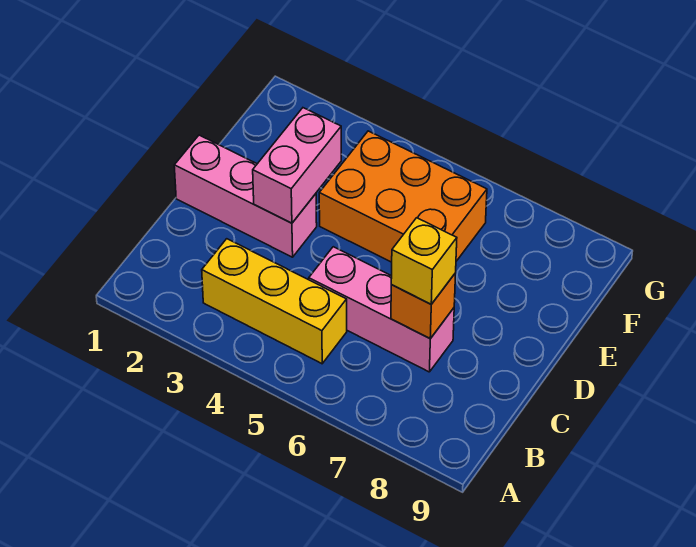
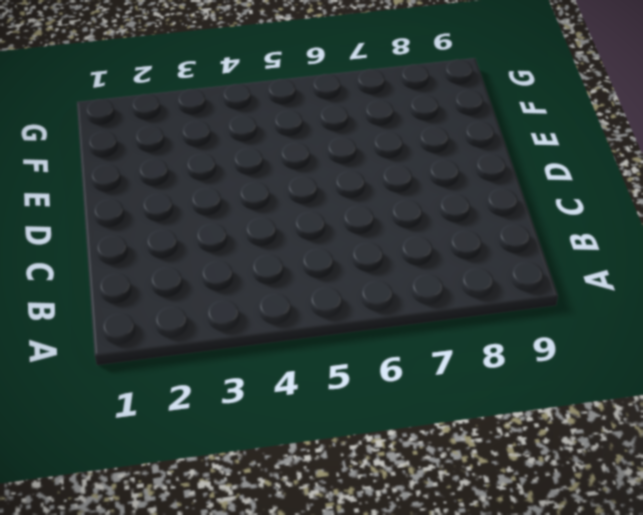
none -> yellow 1x3 brick [202,239,347,364]
none -> pink 1x3 brick [309,247,454,372]

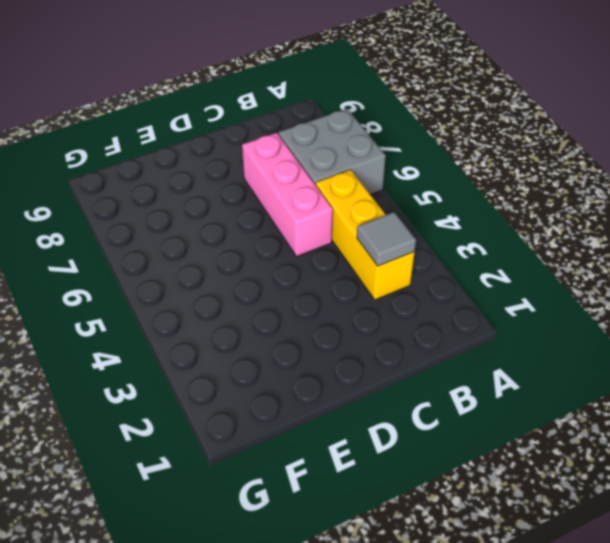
grey 2x2 brick [279,109,386,194] -> none
grey 1x1 tile [357,212,416,266] -> none
none -> pink 1x3 brick [174,135,317,257]
none -> orange 2x3 brick [319,131,487,262]

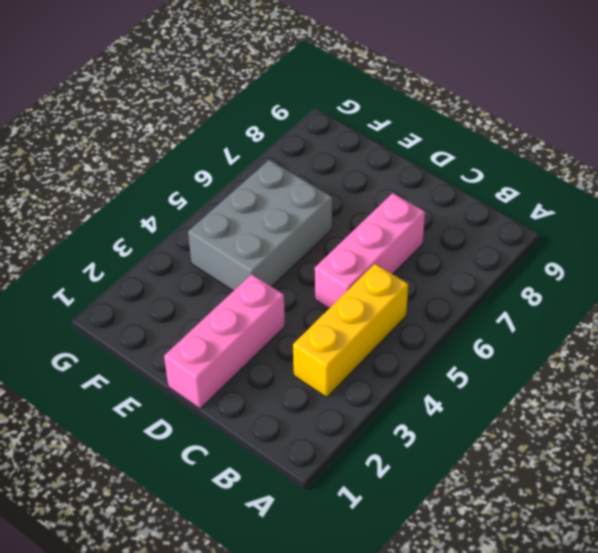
grey 2x3 brick [188,160,332,291] -> orange 2x3 brick [319,131,487,262]
none -> orange 1x1 brick [391,273,456,339]
none -> pink 1x2 brick [253,108,341,223]

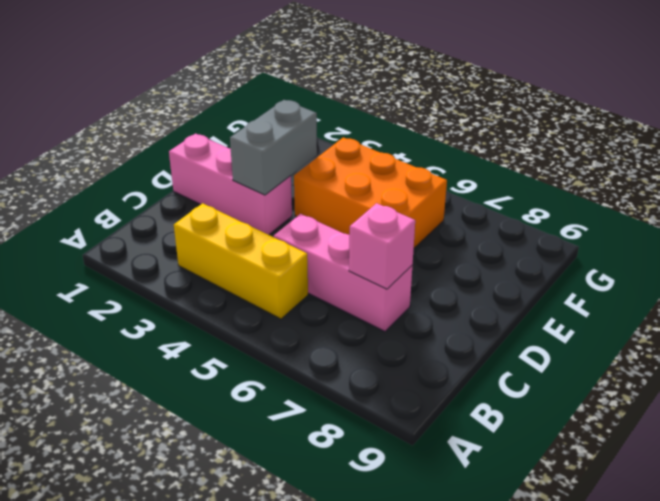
pink 1x1 brick [349,203,415,289] -> orange 1x1 brick [391,273,456,339]
grey 1x2 brick [230,100,317,195] -> pink 1x2 brick [253,108,341,223]
none -> yellow 1x1 brick [391,218,457,304]

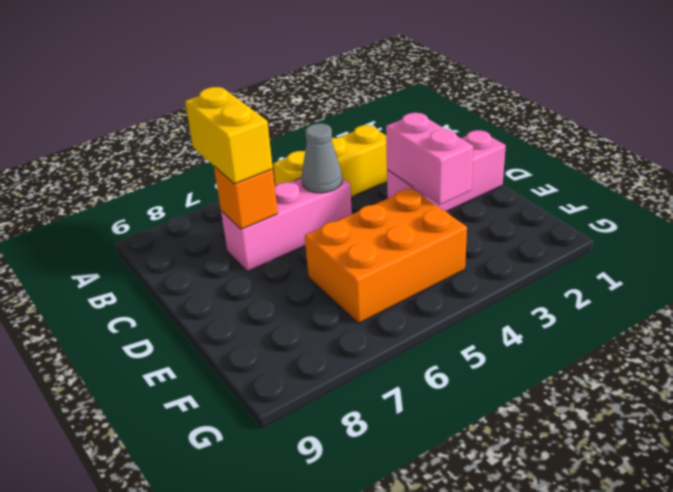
yellow 1x2 brick [185,87,273,184] -> yellow 1x1 brick [391,218,457,304]
grey 1x1 cone [302,124,342,193] -> none

